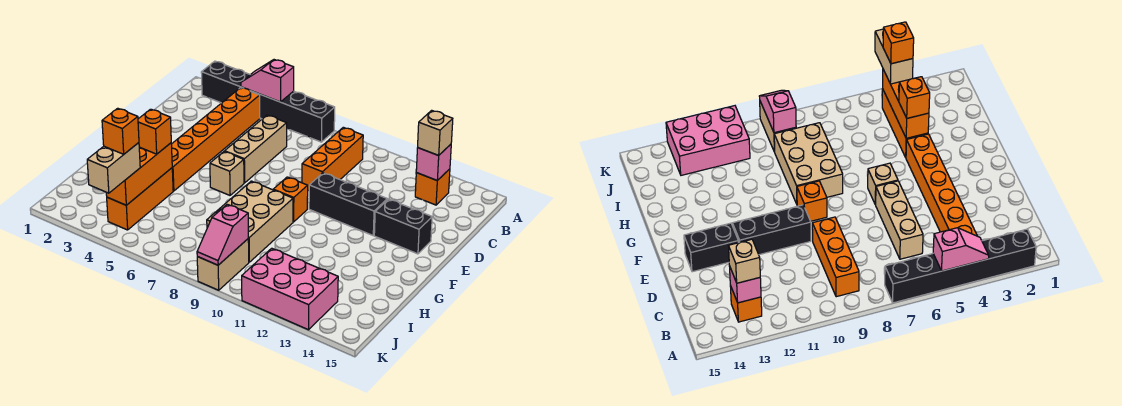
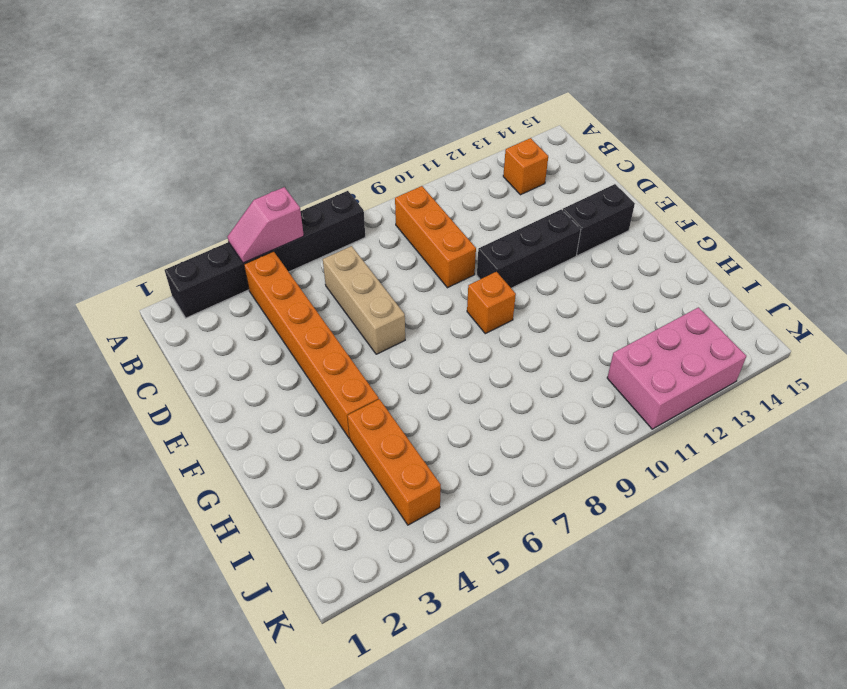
none -> tan 1x1 brick [210,151,244,195]
none -> tan 2x3 brick [207,181,293,262]
none -> tan 1x2 brick [197,239,249,290]

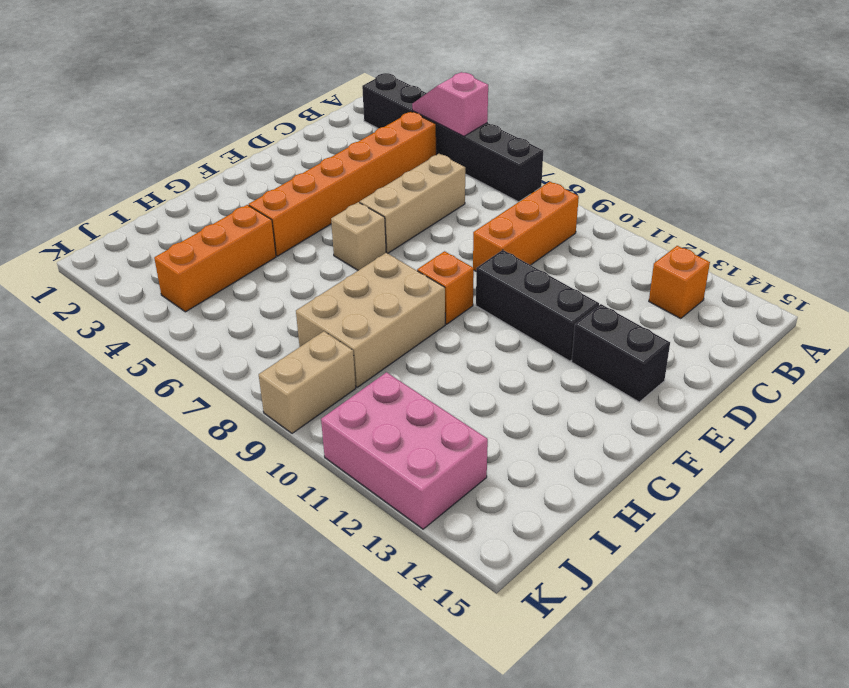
none -> pink 1x1 brick [416,144,451,181]
none -> orange 1x3 brick [106,143,172,205]
none -> pink 1x2 slope [197,204,248,265]

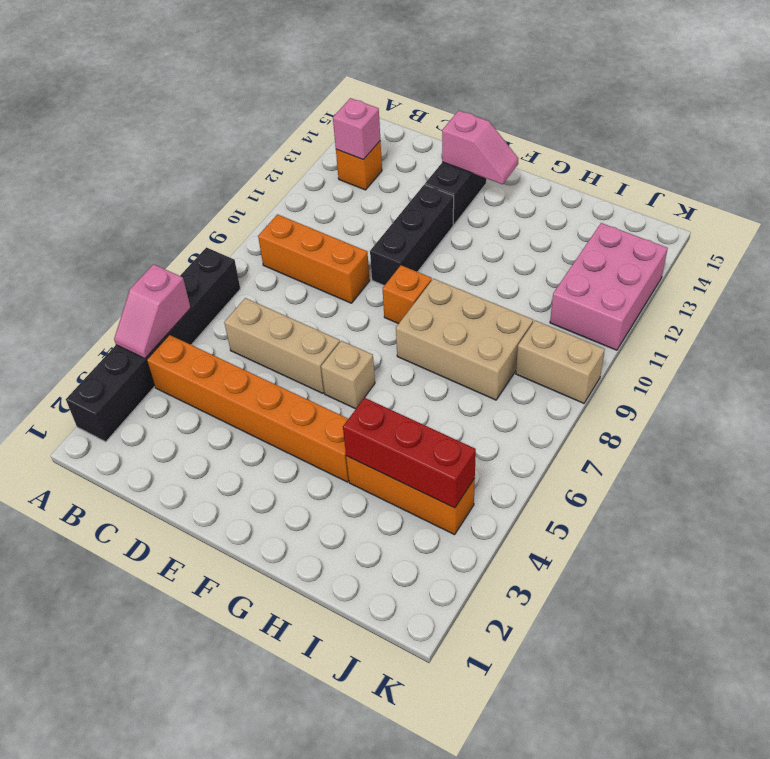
pink 1x2 slope [442,111,518,184] -> pink 1x2 slope moved to [197,204,248,265]
red 1x3 brick [343,398,476,508] -> orange 1x3 brick [106,143,172,205]
none -> tan 1x1 brick [418,110,453,155]
none -> orange 1x1 brick [138,109,171,154]
none -> tan 1x2 brick [87,143,140,193]

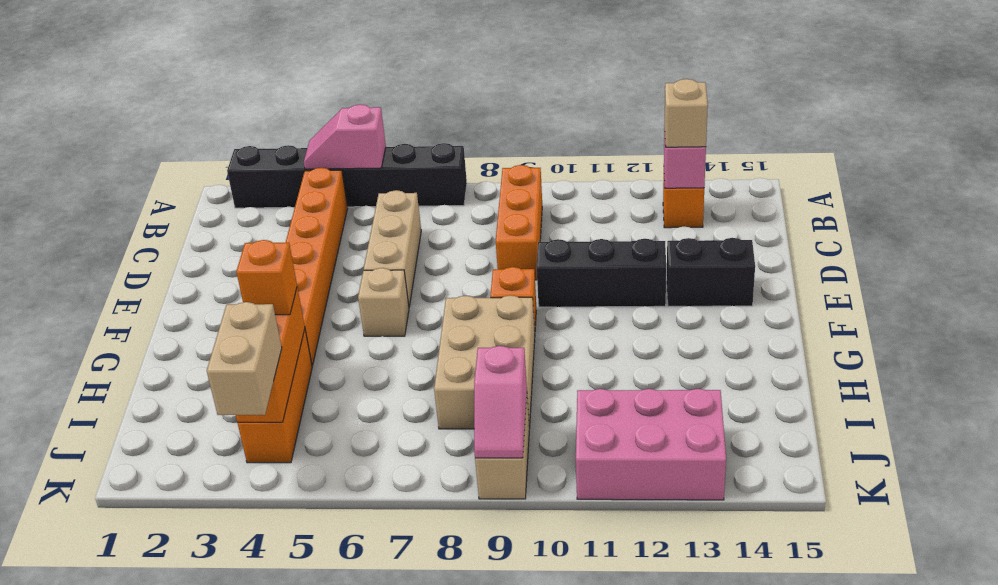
none -> orange 1x1 brick [102,108,139,154]

